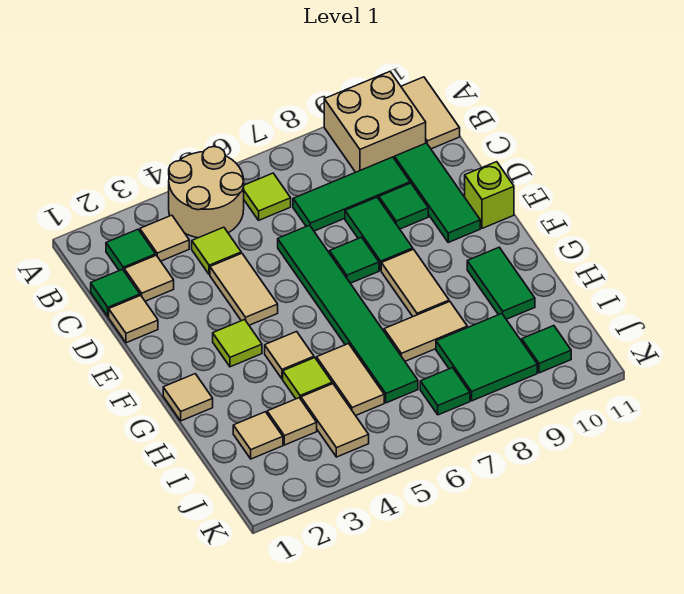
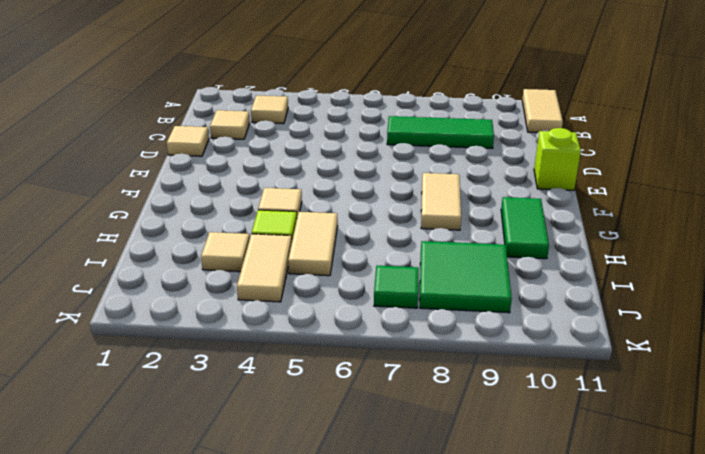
none -> tan 2x2 round brick [169,147,244,238]
none -> tan 2x2 brick [324,72,426,172]
none -> green 1x1 tile [106,229,156,271]
none -> lime 1x1 tile [244,173,291,220]

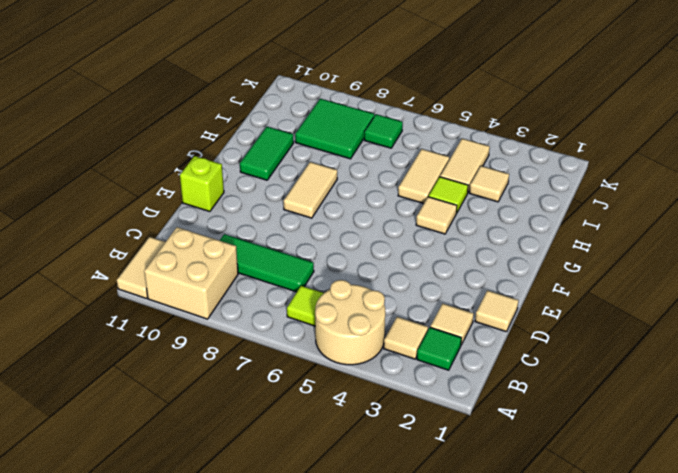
none -> green 1x1 tile [91,269,140,317]
none -> lime 1x1 tile [192,227,241,275]
none -> green 1x3 tile [394,143,480,242]
none -> tan 1x2 tile [210,253,278,325]

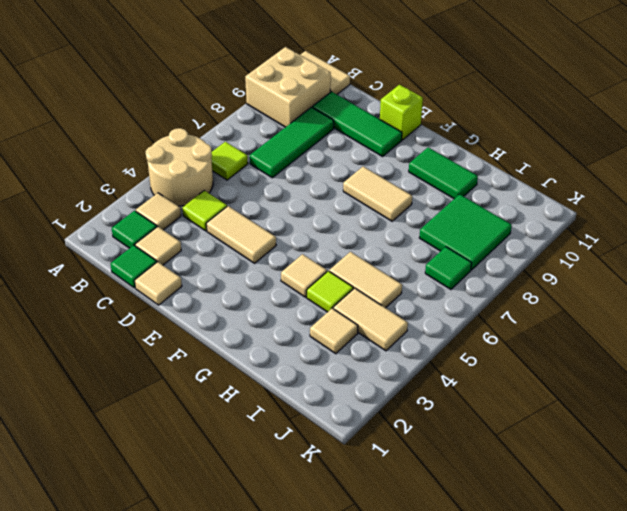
none -> green 1x6 tile [278,225,418,403]
none -> green 1x2 tile [345,197,413,270]
none -> green 1x1 tile [379,183,428,229]
none -> green 1x1 tile [330,237,379,283]

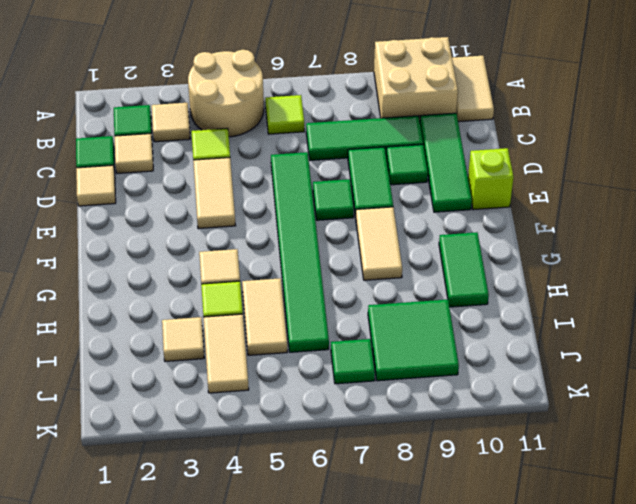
none -> lime 1x1 tile [213,319,262,367]
none -> tan 1x1 tile [163,374,213,421]
none -> tan 1x2 tile [384,302,467,361]
none -> tan 1x1 tile [233,412,283,459]

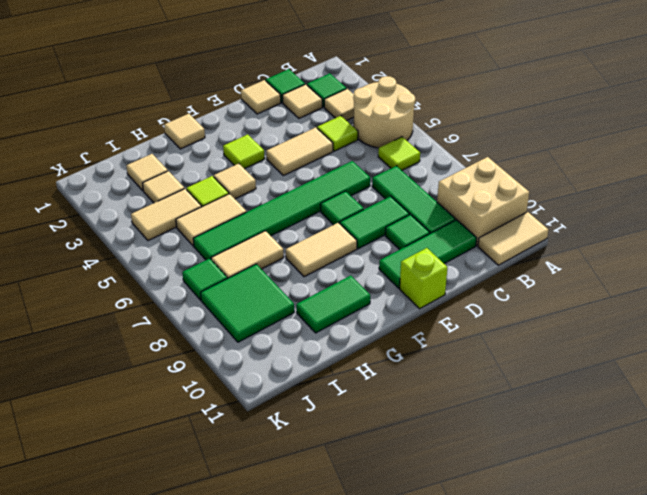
tan 1x2 tile [211,231,284,278] -> tan 1x2 tile turned to [384,302,467,361]
none -> green 1x1 tile [522,326,571,373]

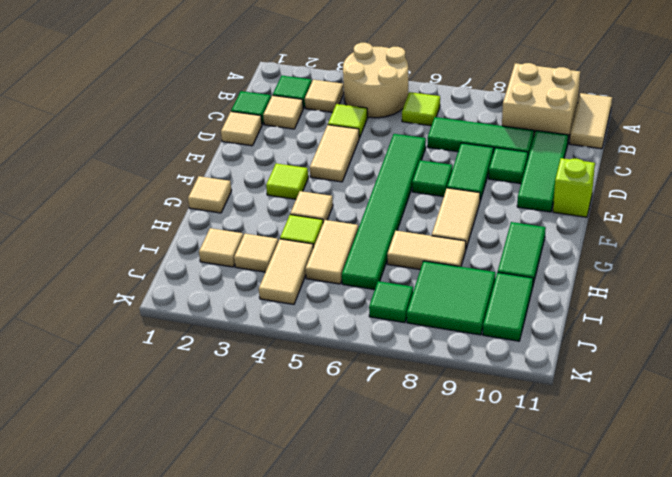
green 1x2 tile [483,272,533,341] -> green 1x1 tile [522,326,571,373]

